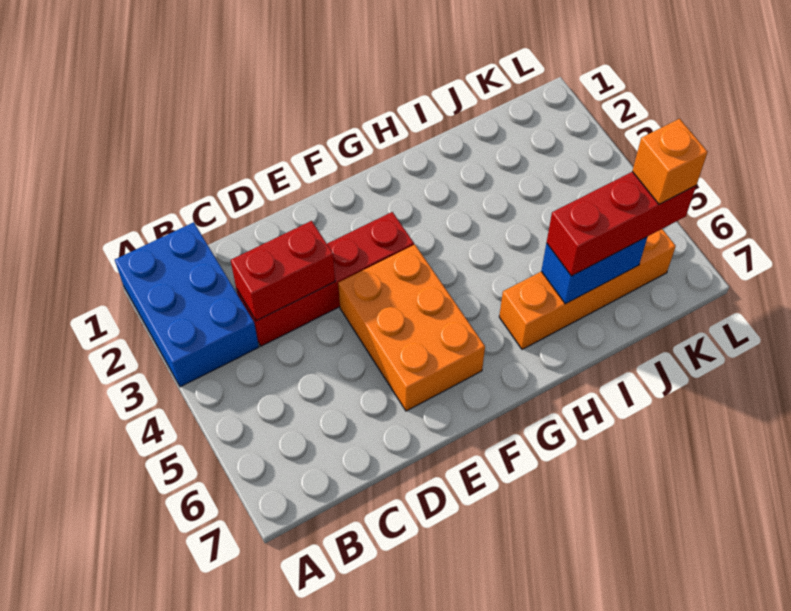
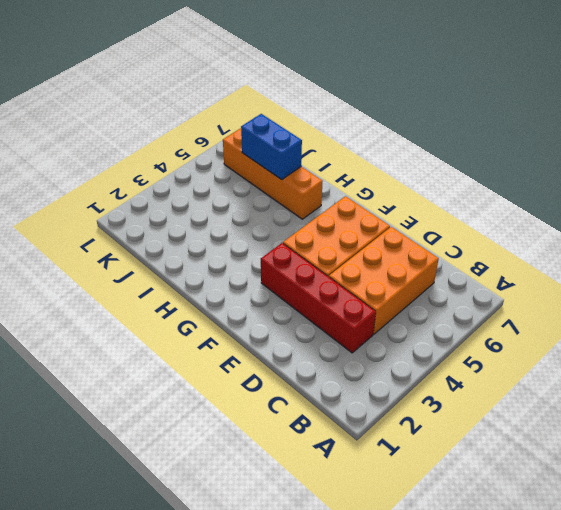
orange 2x3 brick [329,227,439,334] -> none
none -> blue 2x3 brick [115,222,259,387]
none -> red 1x2 brick [231,221,335,321]

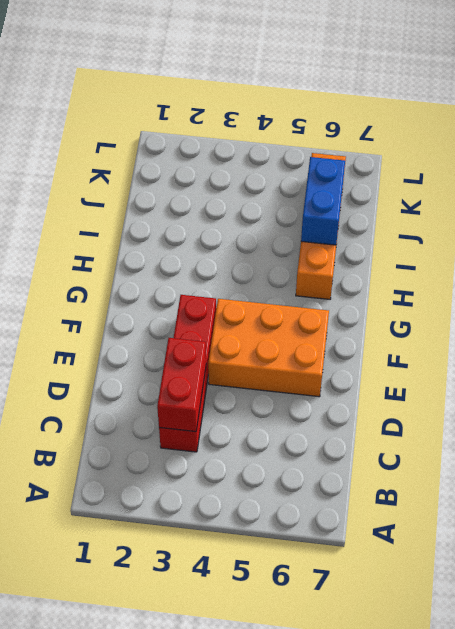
none -> blue 2x3 brick [115,222,259,387]
none -> red 1x3 brick [547,172,696,276]

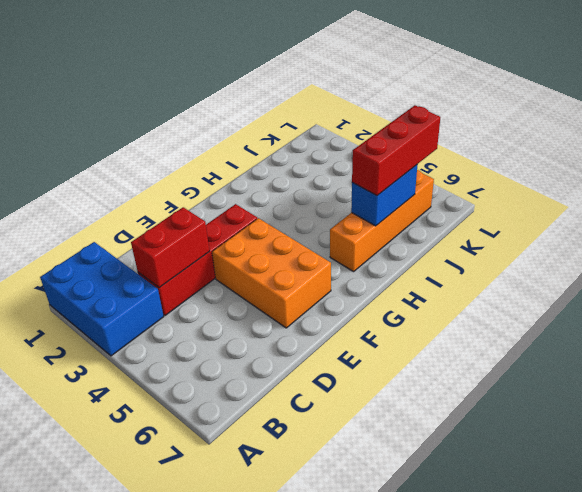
none -> orange 1x1 brick [632,119,708,204]

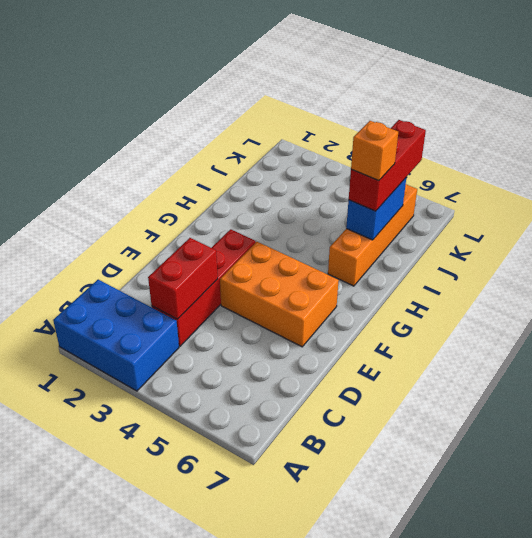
orange 1x1 brick [351,121,398,181] -> orange 1x1 brick moved to [632,119,708,204]

